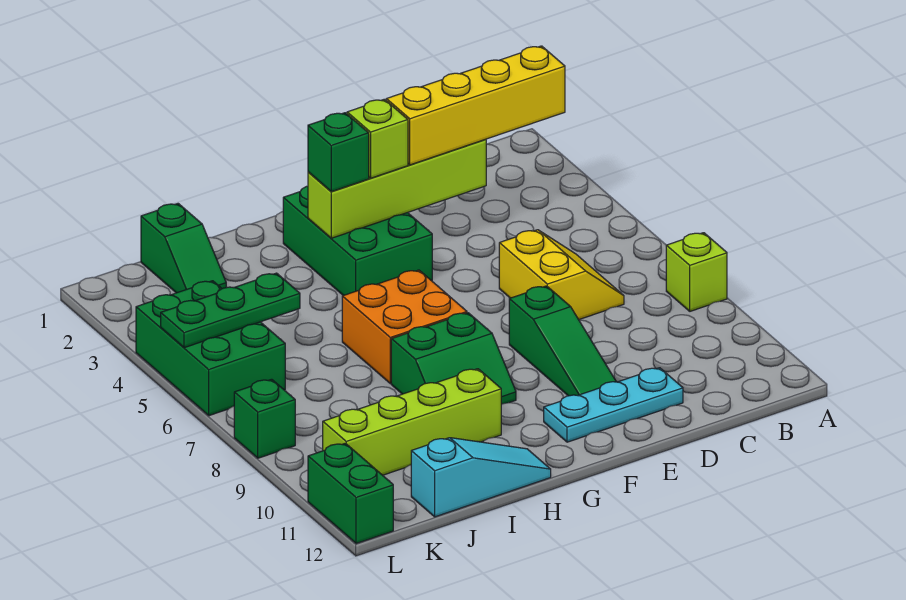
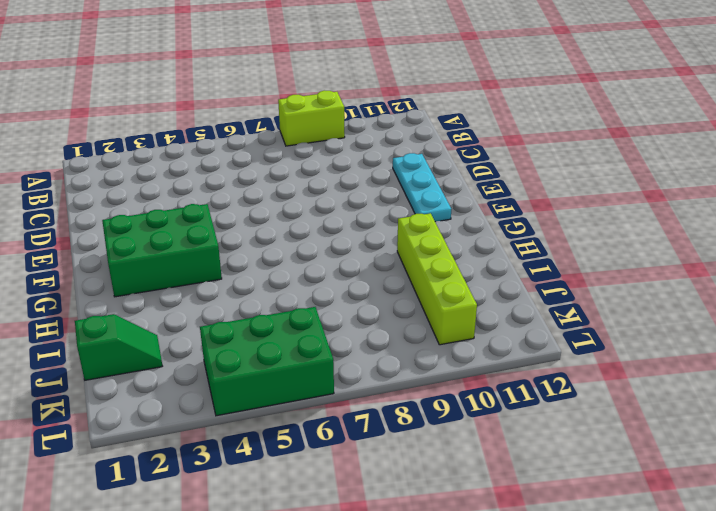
lime 1x2 brick [278,90,345,146] -> lime 1x1 brick [666,233,727,311]
none -> yellow 2x2 slope [499,230,624,320]
none -> green 1x3 slope [509,286,616,396]
none -> orange 2x2 brick [342,270,467,384]

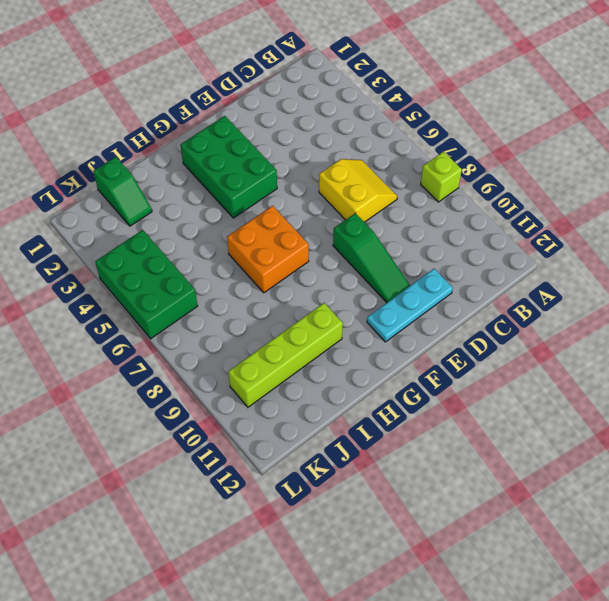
none -> green 2x2 slope [391,313,516,405]
none -> cyan 1x3 slope [411,438,551,517]
none -> green 1x1 brick [234,379,295,458]

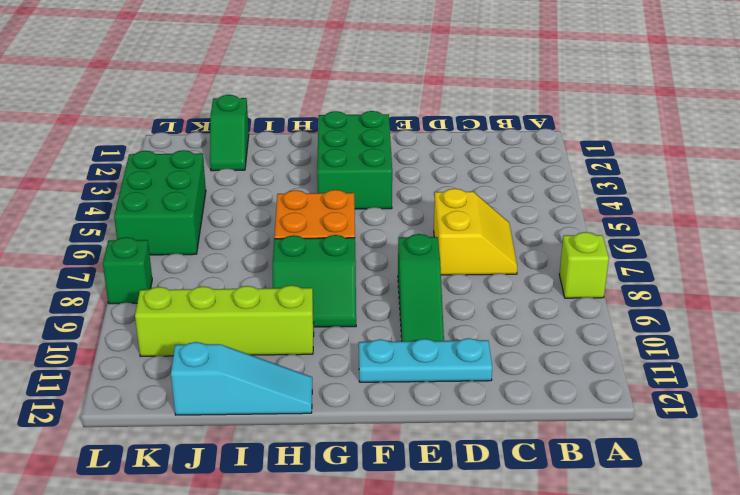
none -> green 1x2 brick [308,443,393,544]
none -> lime 1x4 brick [308,139,486,238]
none -> green 1x3 plate [161,273,300,348]

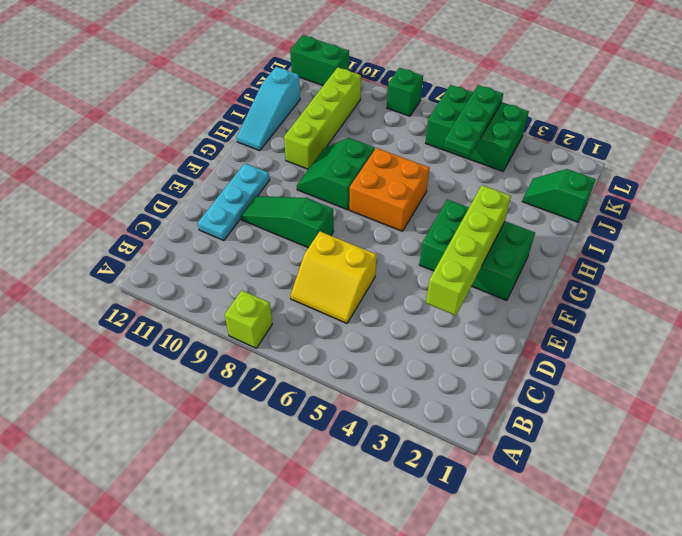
none -> yellow 1x4 brick [386,46,565,165]
none -> lime 1x1 brick [347,99,408,178]
none -> green 1x1 brick [308,113,369,192]

